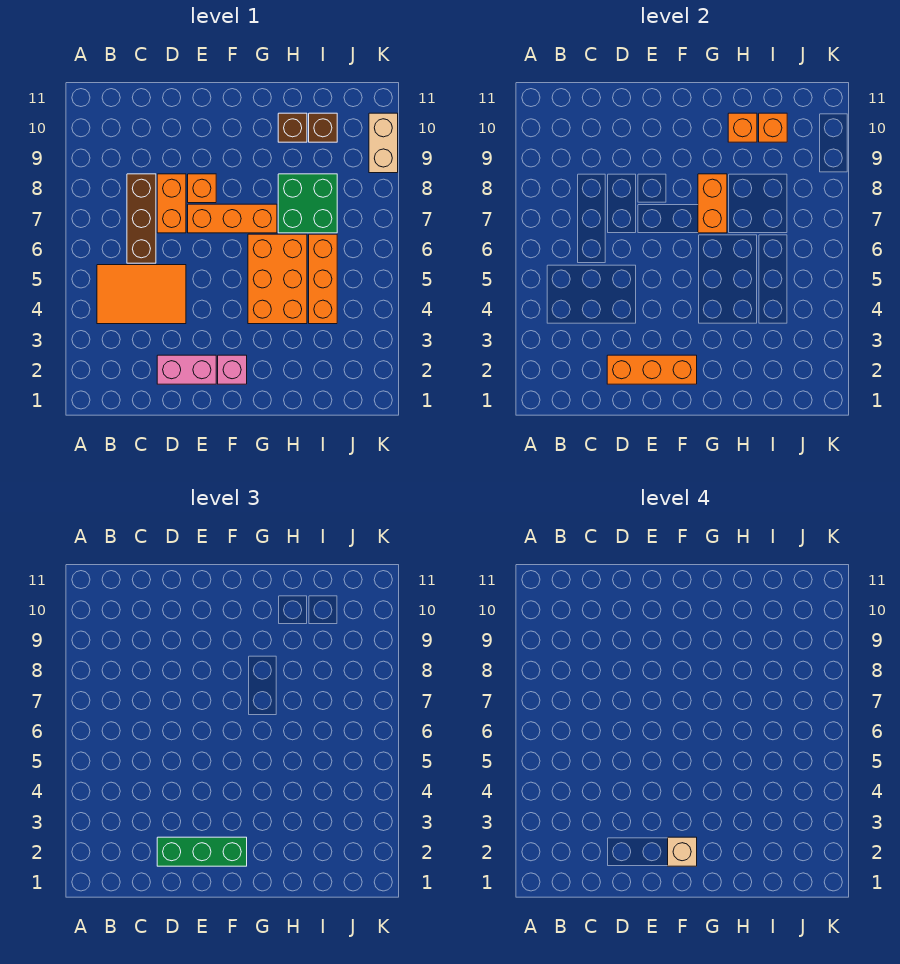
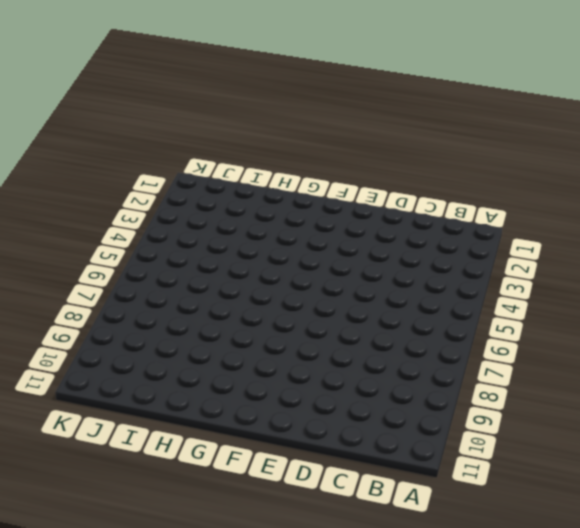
none -> orange 2x3 tile [97,265,186,324]
none -> brown 1x3 brick [127,174,156,263]
none -> pink 1x2 brick [157,355,216,384]

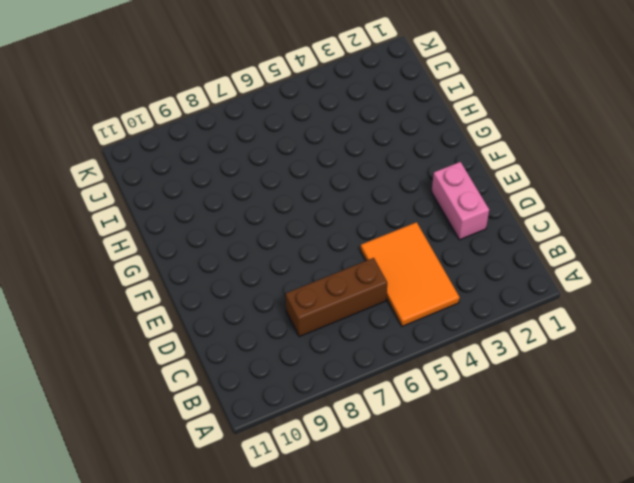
none -> orange 1x2 brick [157,174,186,233]
none -> orange 1x3 brick [188,204,277,233]
none -> orange 1x1 brick [188,174,216,203]

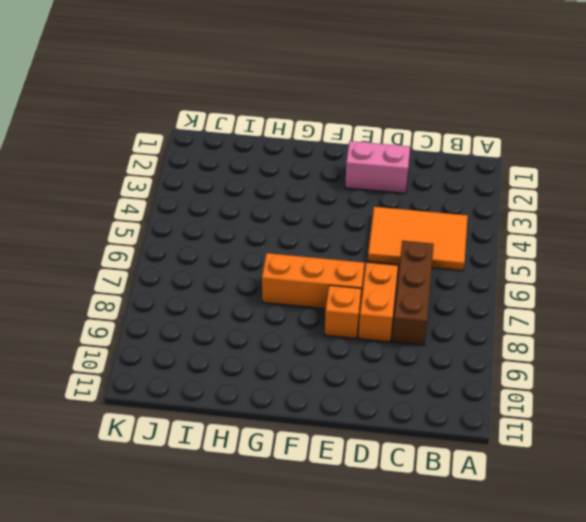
none -> pink 1x1 brick [218,355,247,384]
none -> orange 2x3 brick [248,234,307,324]
none -> green 2x2 brick [278,174,337,233]

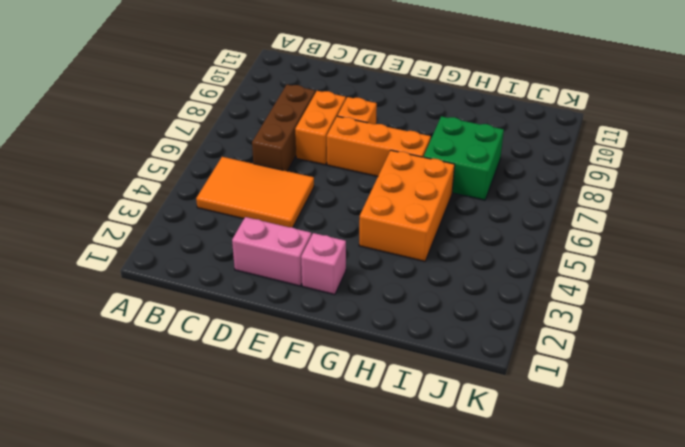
none -> brown 1x1 brick [278,113,307,142]
none -> orange 1x3 brick [309,234,337,324]
none -> brown 1x1 brick [309,113,337,142]

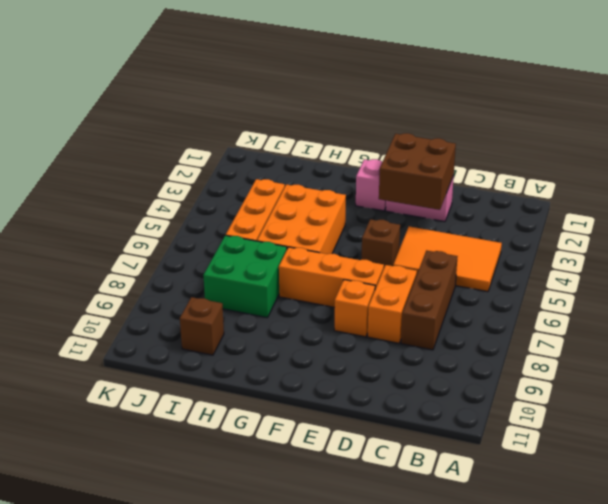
brown 2x2 brick [379,133,456,210] -> orange 1x3 brick [607,355,697,384]
brown 1x1 brick [361,219,400,267] -> brown 1x1 brick moved to [278,113,307,142]
none -> tan 1x2 brick [369,113,398,173]
none -> orange 1x2 brick [698,174,727,233]
none -> orange 1x1 brick [728,113,757,142]

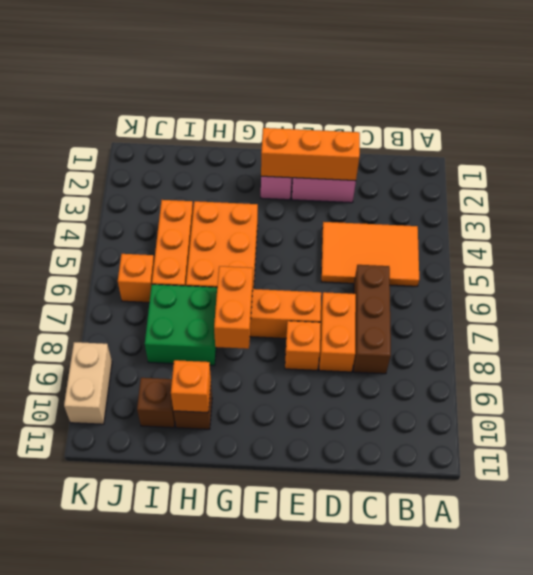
orange 1x1 brick [118,254,154,302] -> orange 1x1 brick moved to [759,113,787,142]
none -> green 1x3 brick [157,837,247,866]
none -> tan 1x1 brick [668,837,697,866]

